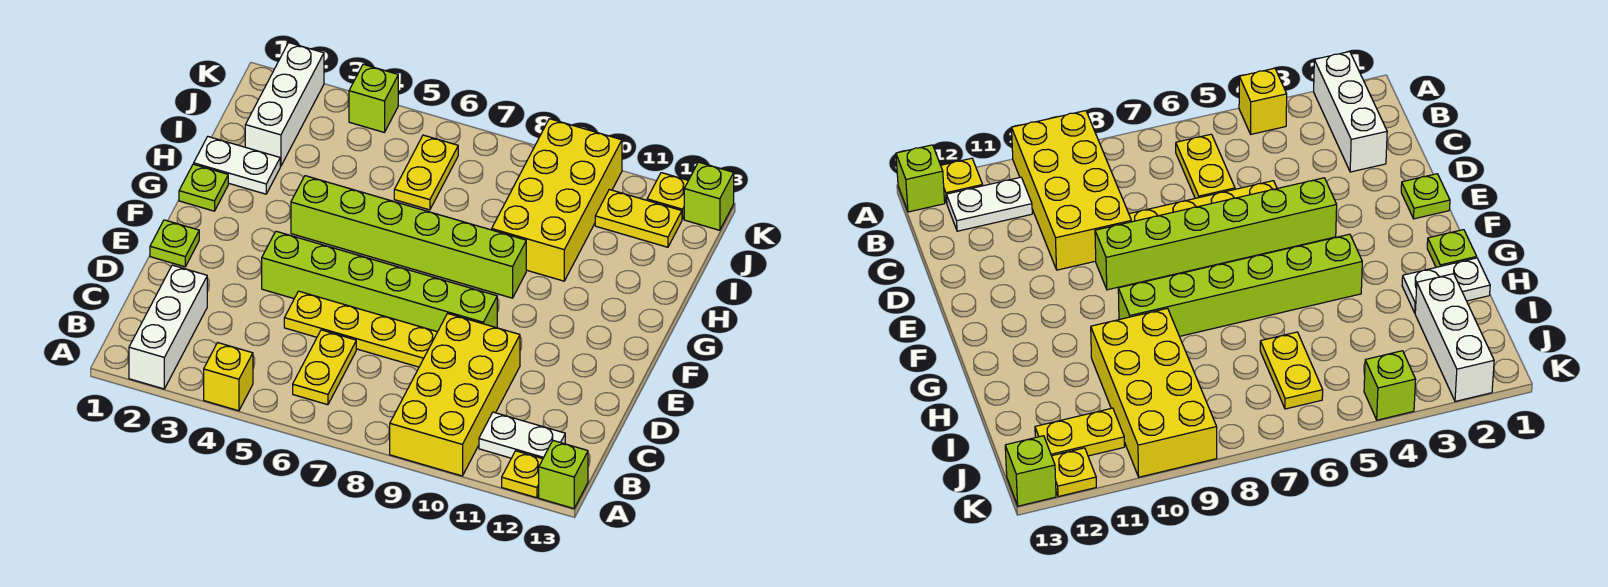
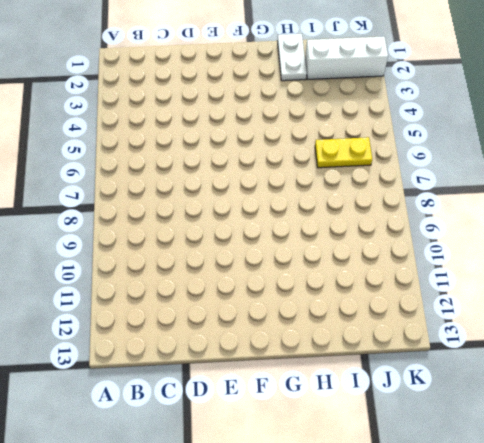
none -> white 1x3 brick [129,265,207,389]
none -> yellow 1x1 brick [204,343,253,411]
none -> yellow 2x4 brick [390,313,520,476]

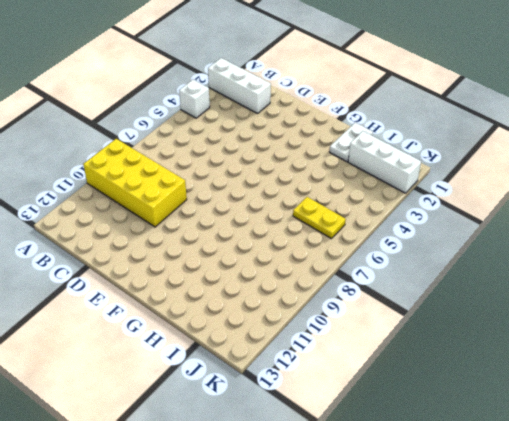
white 1x1 brick [179,80,210,118] -> yellow 1x1 brick [204,343,253,411]
none -> yellow 1x1 plate [502,451,543,498]
none -> lime 1x1 brick [539,441,588,509]
none -> yellow 1x2 plate [293,330,356,405]

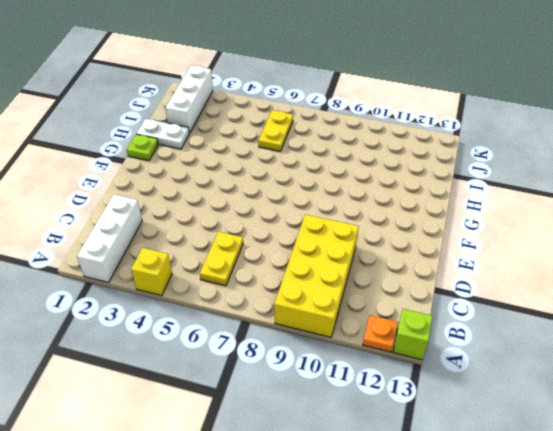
orange 1x1 plate [363,315,398,352] -> yellow 1x1 plate [502,451,543,498]
none -> white 1x2 plate [479,412,565,459]
none -> yellow 1x4 plate [284,291,437,367]
none -> lime 1x1 plate [150,220,199,267]

